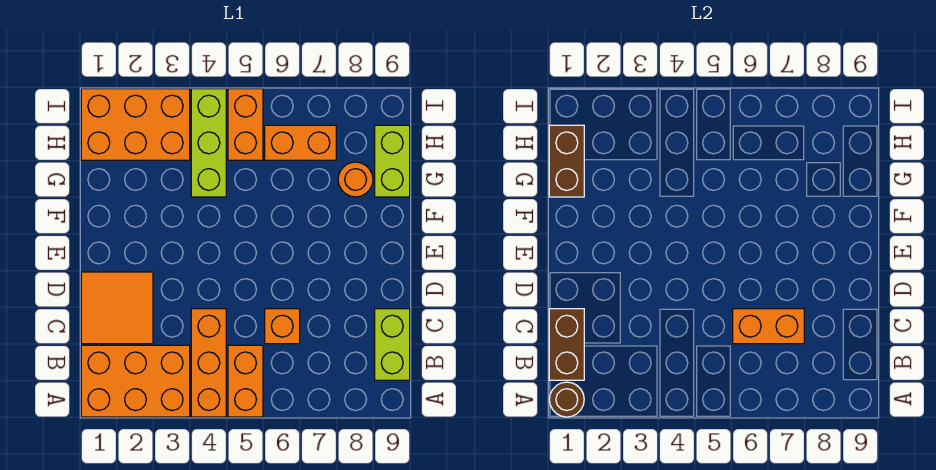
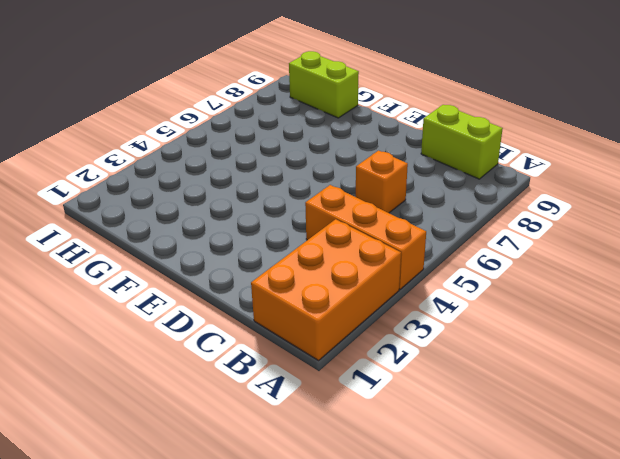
none -> orange 1x2 brick [228,345,263,417]
none -> orange 2x2 tile [81,272,153,344]
none -> lime 1x3 brick [191,89,226,197]

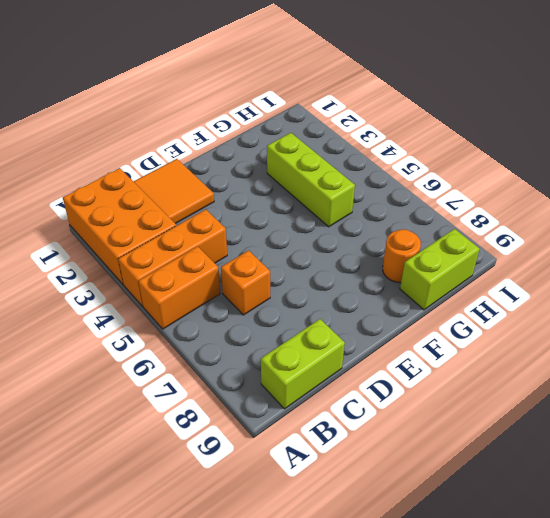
lime 1x3 brick [267,133,355,227] -> lime 1x3 brick turned to [191,89,226,197]
none -> orange 2x3 brick [81,89,190,160]
none -> orange 1x2 brick [228,89,263,160]
none -> orange 1x2 brick [265,125,336,160]

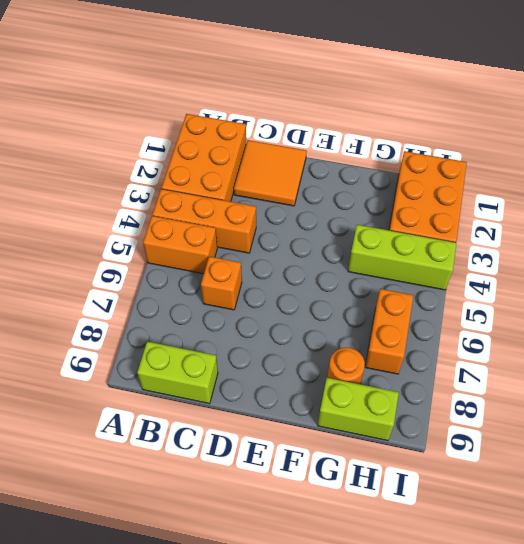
none -> orange 1x2 brick [228,89,263,160]
none -> brown 1x1 round brick [549,382,584,417]
none -> brown 1x2 brick [549,309,584,380]

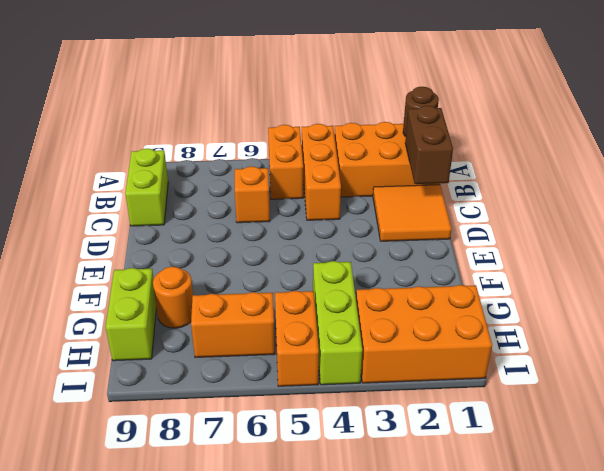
none -> orange 1x2 brick [733,309,804,344]
none -> brown 1x2 brick [549,125,584,197]

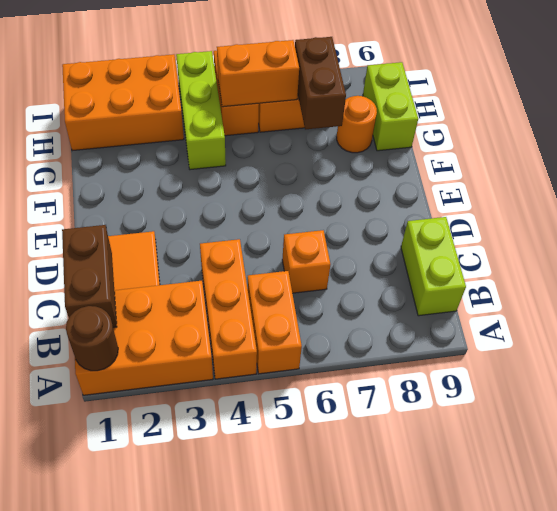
brown 1x2 brick [295,37,346,130] -> brown 1x2 brick moved to [549,125,584,197]
orange 1x2 brick [217,40,299,107] -> orange 1x2 brick moved to [733,309,804,344]

